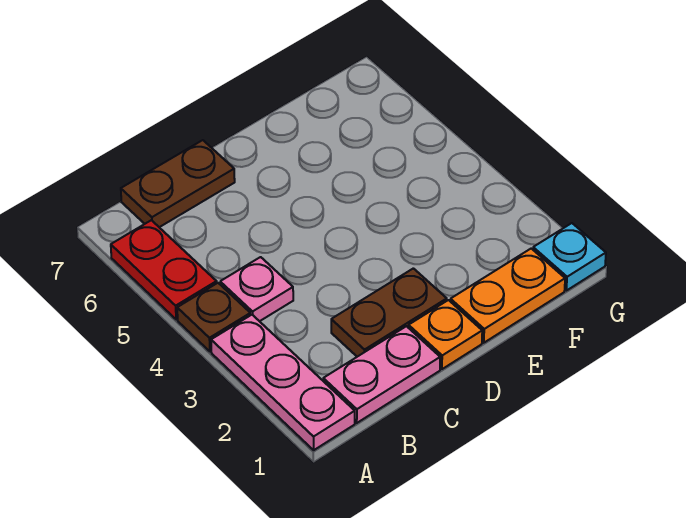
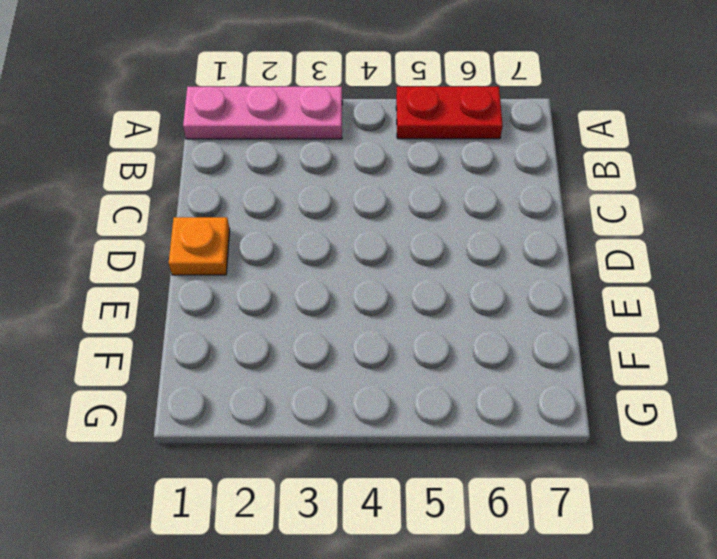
none -> brown 1x1 plate [177,283,250,351]
none -> pink 1x2 plate [323,326,440,423]

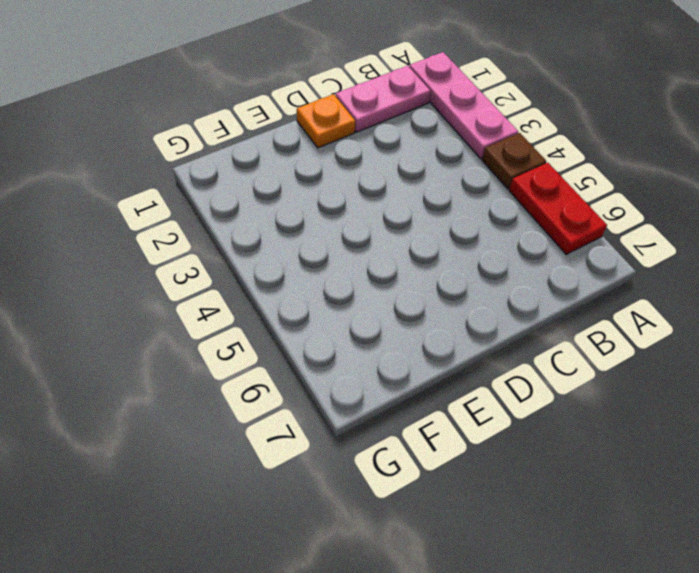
none -> pink 1x1 plate [220,257,293,321]
none -> brown 1x2 plate [121,140,235,227]

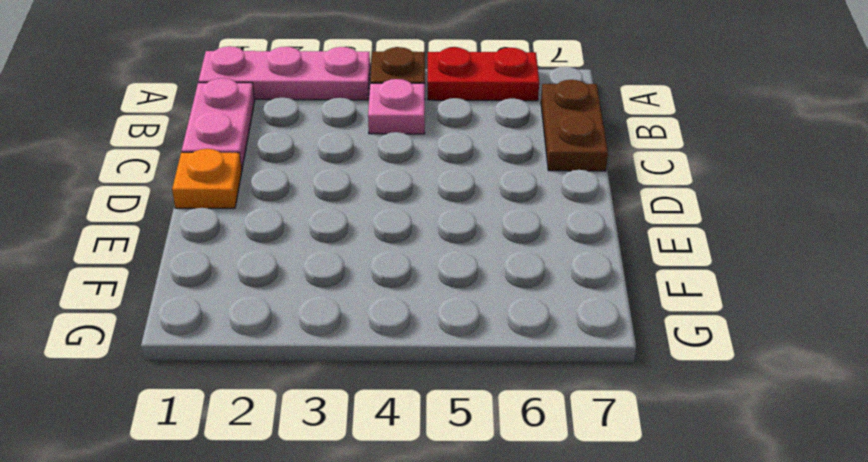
none -> brown 1x2 plate [331,268,447,357]
none -> orange 1x2 plate [450,249,565,343]

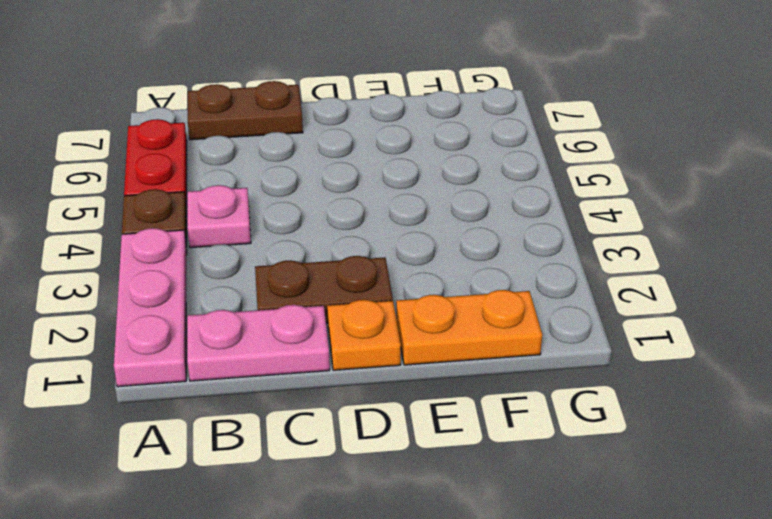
none -> cyan 1x1 plate [533,223,606,291]

